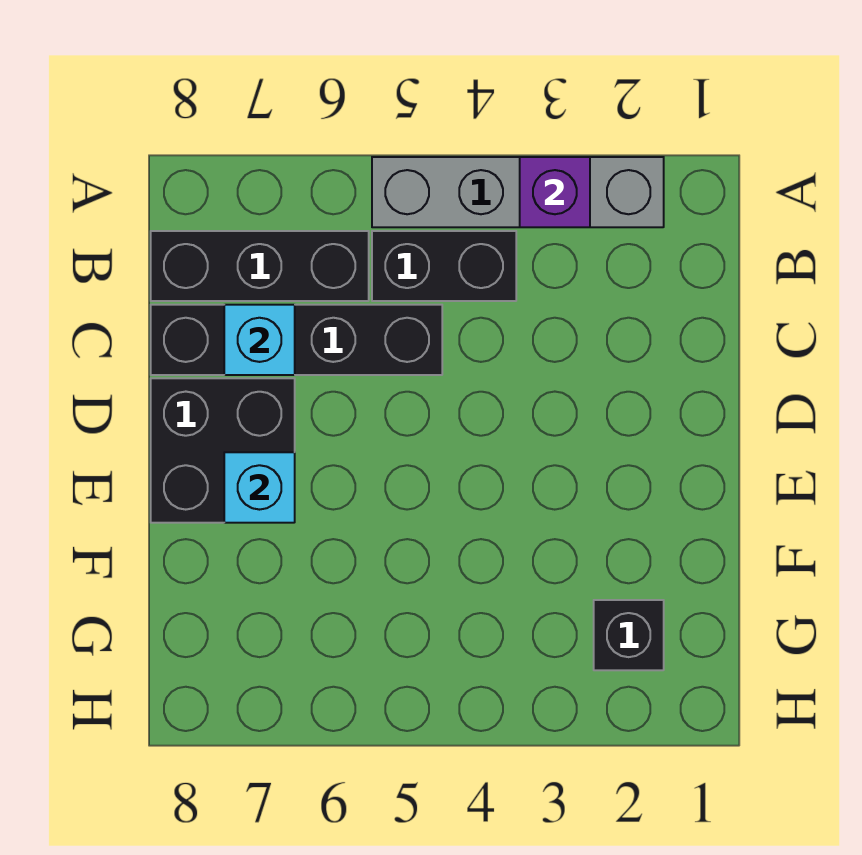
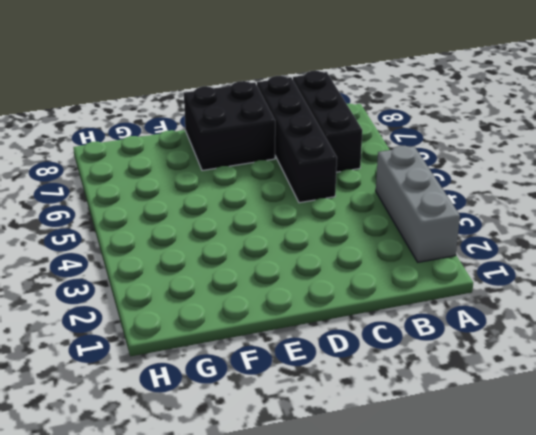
grey 1x3 brick [376,146,460,262] -> grey 1x4 brick [372,157,664,227]
none -> black 1x2 brick [372,231,516,301]
none -> black 1x1 brick [594,600,664,670]

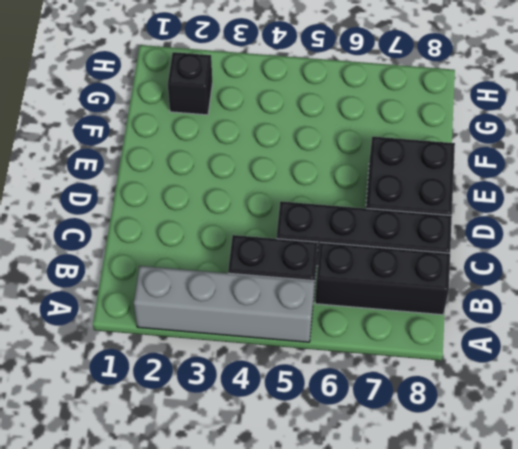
none -> purple 1x1 brick [520,157,590,227]
none -> cyan 1x1 brick [224,305,295,375]

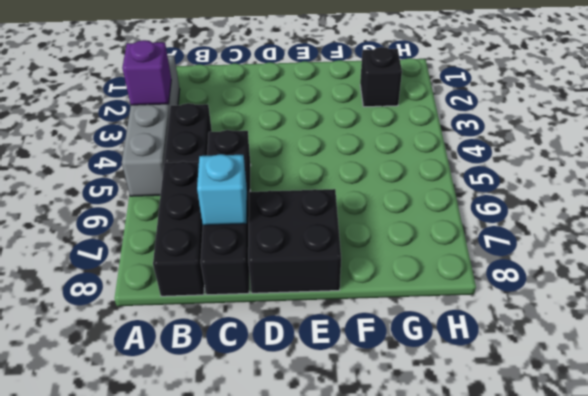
none -> cyan 1x1 brick [224,452,295,523]

